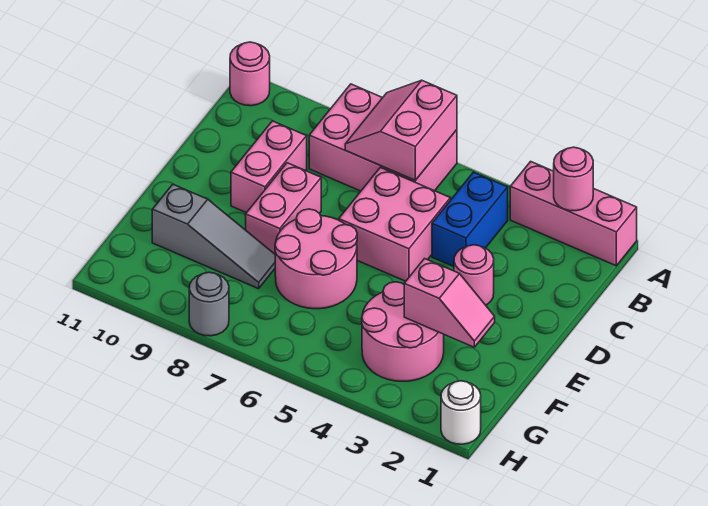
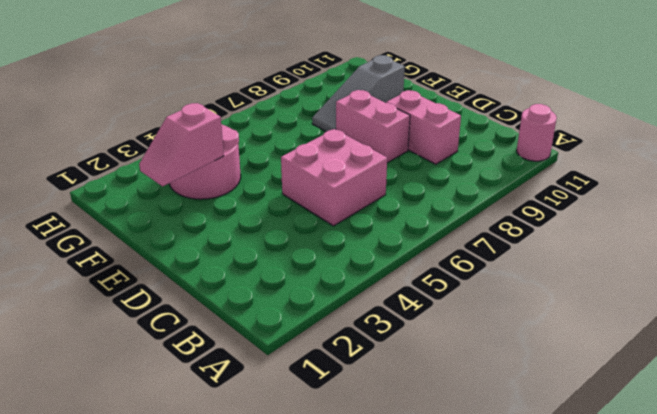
none -> pink 1x3 brick [510,161,637,266]
none -> pink 2x3 brick [309,84,457,191]
none -> blue 1x2 brick [432,172,508,267]

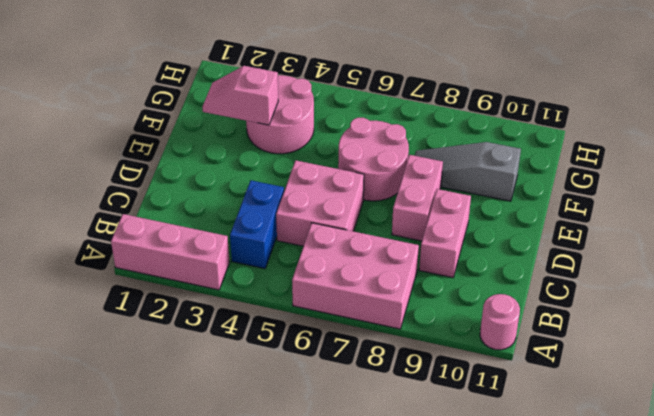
none -> pink 1x1 round brick [454,245,494,305]
none -> white 1x1 round brick [441,381,481,444]
none -> grey 1x1 round brick [189,272,229,336]

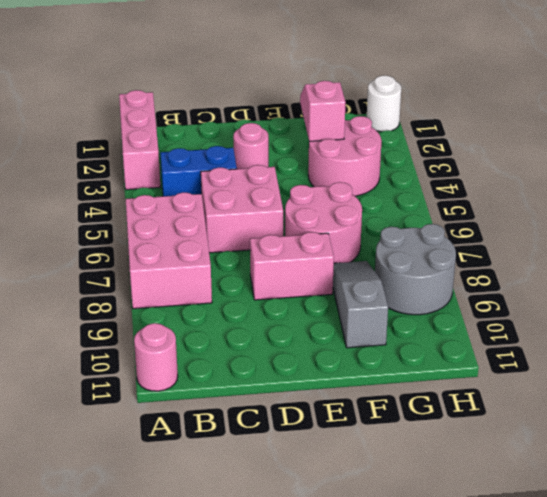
grey 2x2 round brick [375,224,456,315] -> grey 1x1 round brick [189,272,229,336]
none -> pink 1x2 brick [231,121,307,213]
none -> pink 1x1 round brick [554,147,593,211]
none -> pink 2x2 slope [345,80,457,180]

